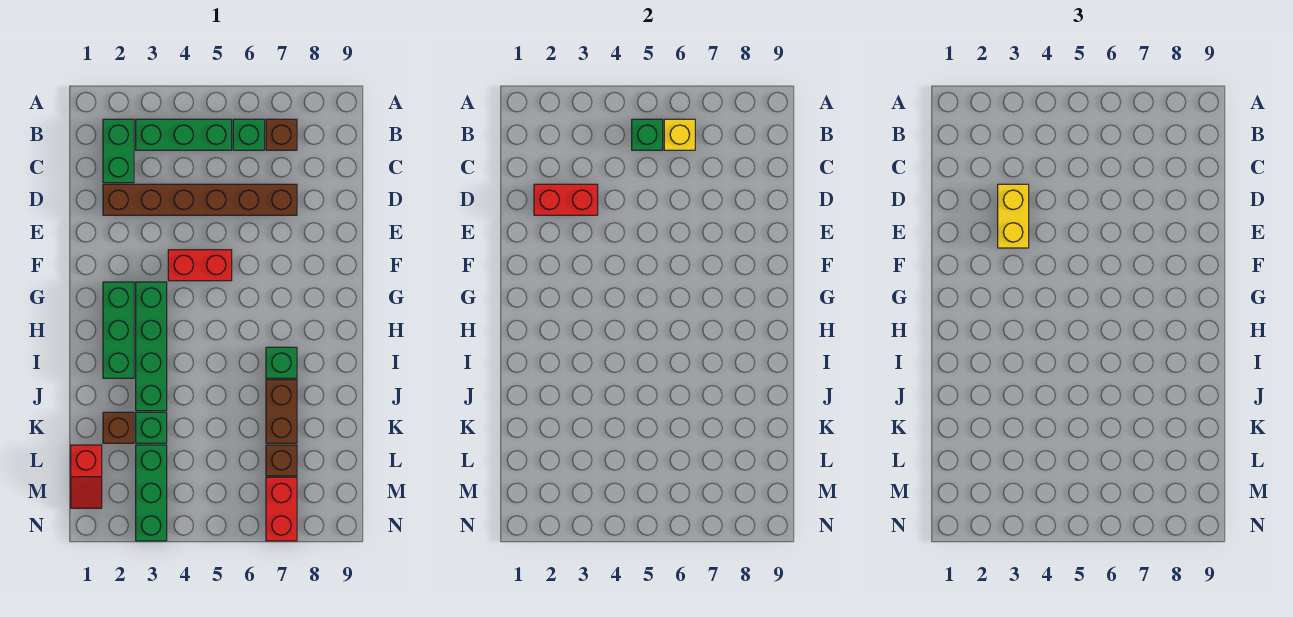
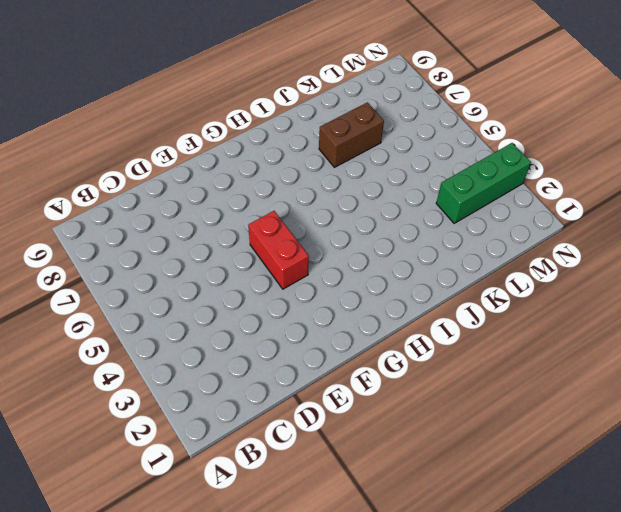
none -> green 1x2 brick [103,119,134,183]
none -> green 1x3 brick [136,119,232,150]
none -> green 1x1 brick [233,119,264,150]

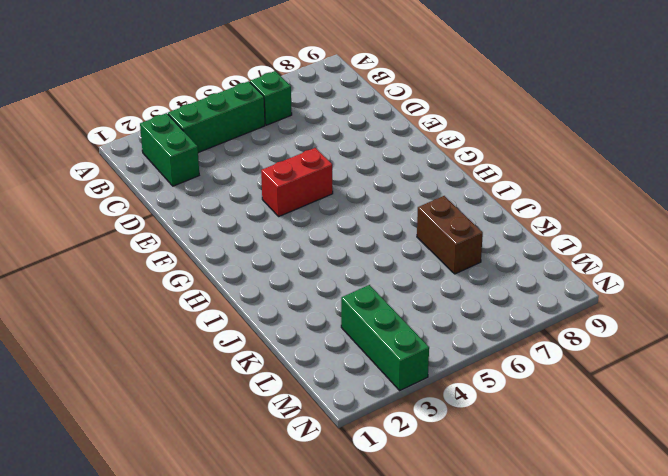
none -> brown 1x1 brick [266,119,297,150]
none -> brown 1x6 brick [103,184,297,215]
none -> green 1x3 brick [103,282,134,378]

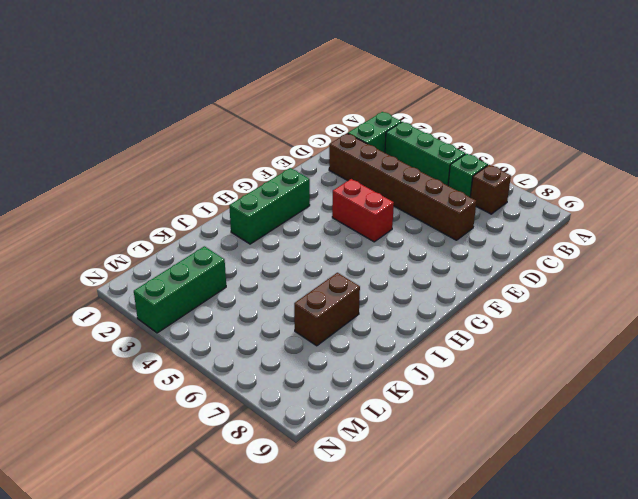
none -> green 1x4 brick [136,282,167,411]
none -> green 1x1 brick [266,347,297,378]
none -> brown 1x1 brick [103,412,134,443]

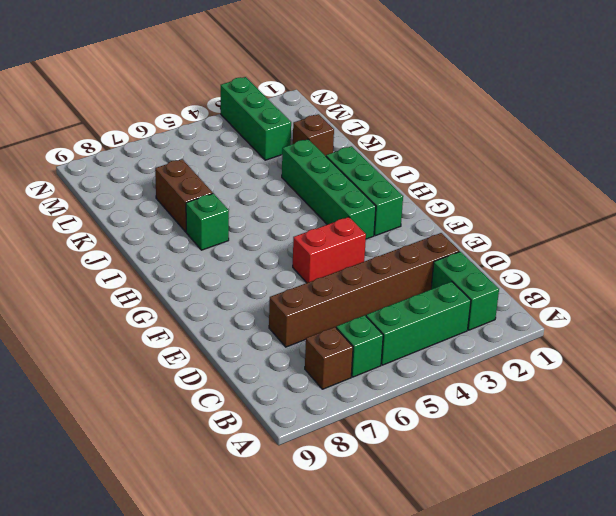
none -> green 1x1 brick [136,412,167,443]
none -> red 1x2 slope [71,445,102,508]
none -> brown 1x1 brick [266,445,297,476]

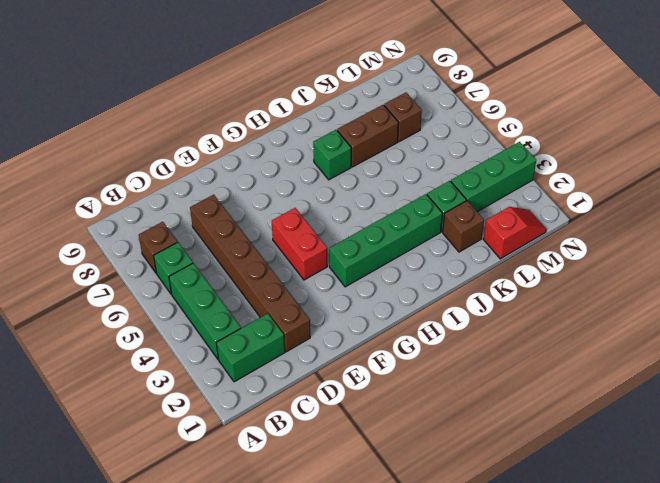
none -> green 1x3 brick [103,282,134,378]
none -> red 1x2 brick [266,477,297,541]
none -> green 1x1 brick [632,119,663,150]

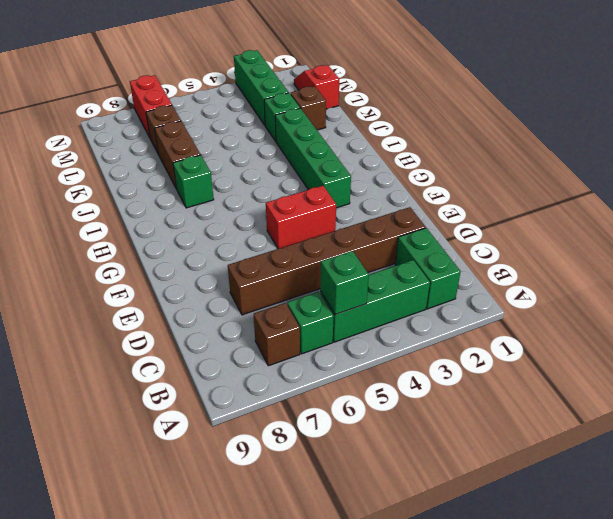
none -> green 1x3 brick [103,282,134,378]
none -> yellow 1x1 brick [664,119,695,150]
none -> red 1x2 brick [534,184,598,215]

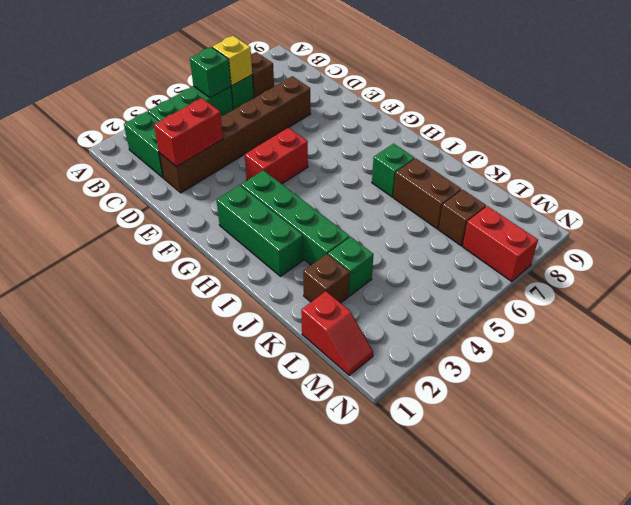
none -> green 1x3 brick [136,445,167,541]
none -> yellow 1x2 brick [998,184,1029,248]

